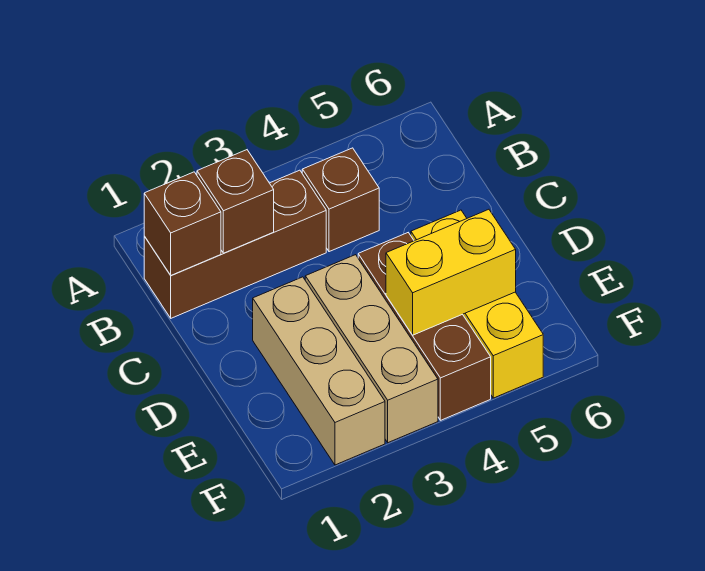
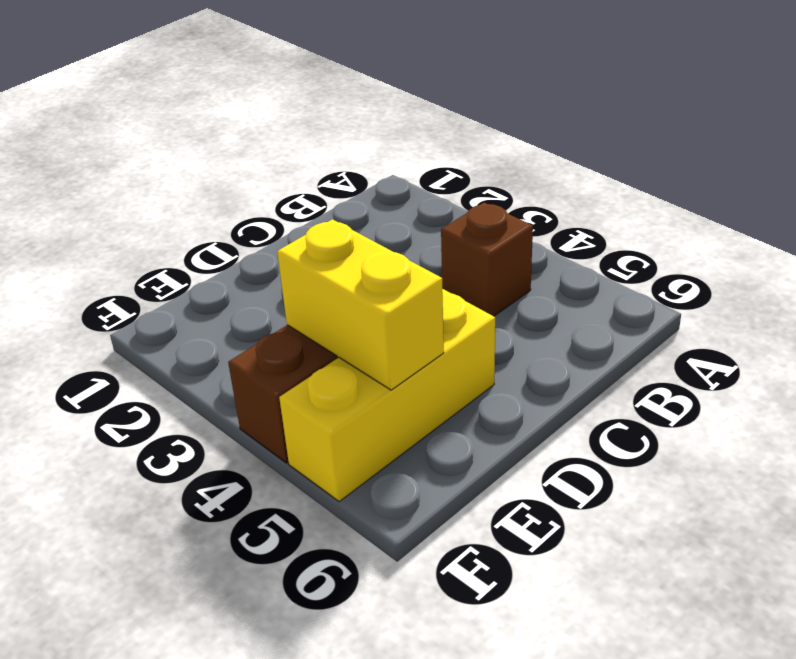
none -> brown 1x3 brick [144,170,326,318]
none -> tan 1x3 brick [253,277,385,465]

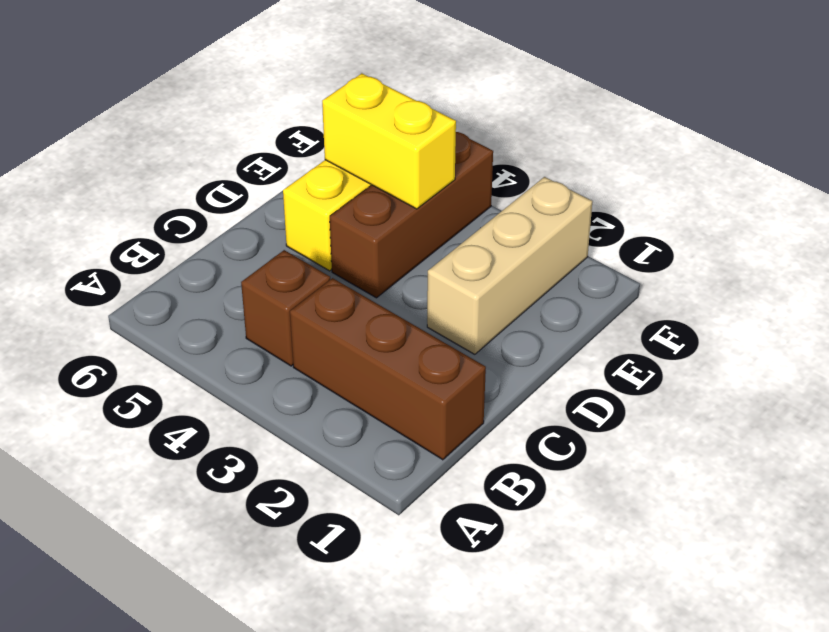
none -> tan 1x3 brick [305,255,438,443]
none -> brown 1x1 brick [144,172,221,275]

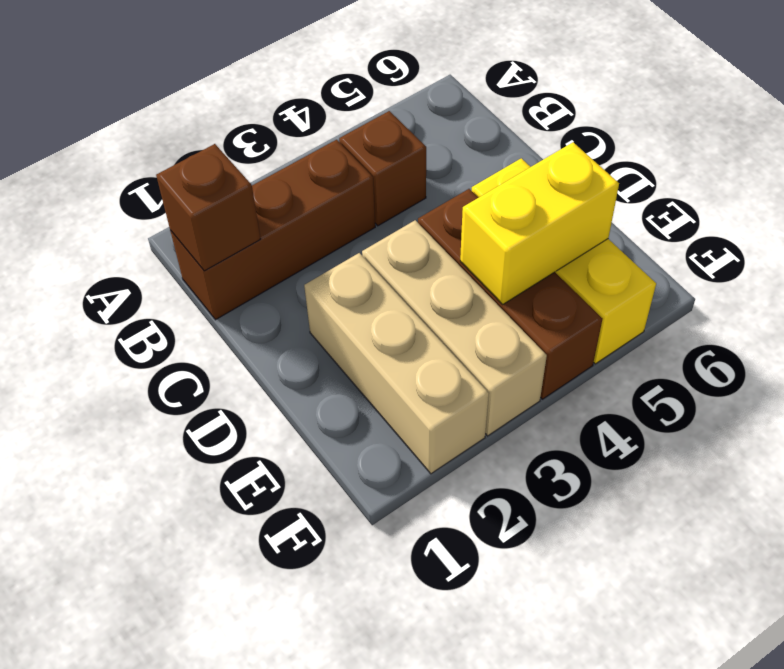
none -> brown 1x1 brick [197,150,274,253]

